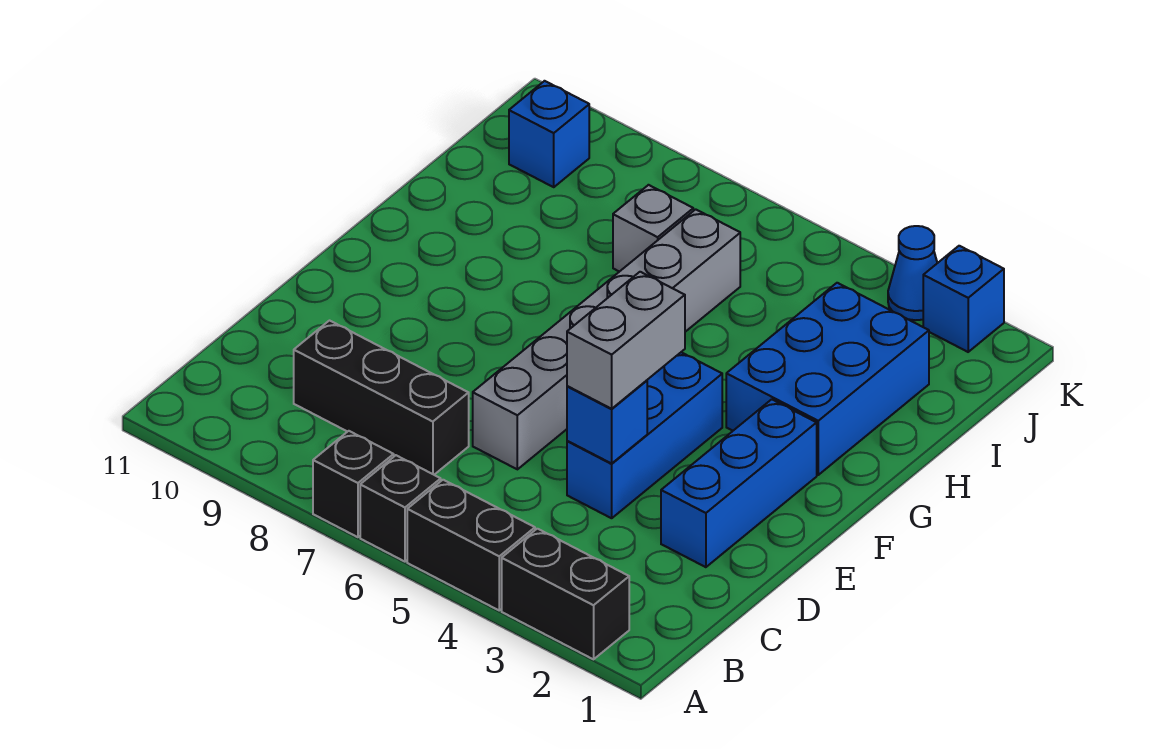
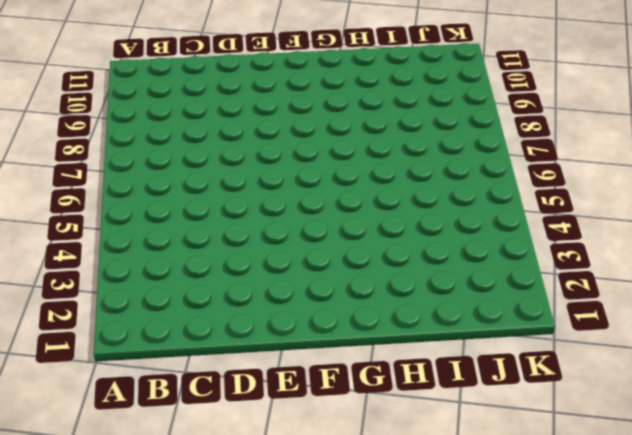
none -> black 1x2 brick [502,529,629,659]
none -> black 1x2 brick [407,480,535,610]
none -> black 1x1 brick [360,455,441,562]

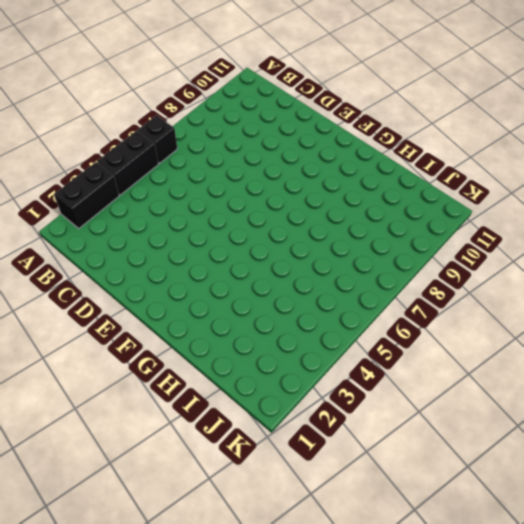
none -> black 1x1 brick [313,431,394,537]
none -> black 1x3 brick [294,321,469,475]
none -> blue 1x3 brick [661,399,817,567]

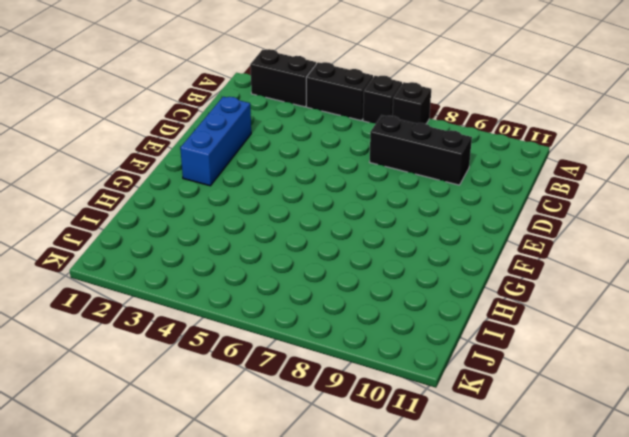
none -> blue 1x3 brick [567,352,722,518]
none -> grey 1x6 brick [473,209,740,469]
none -> blue 2x3 brick [726,283,929,475]

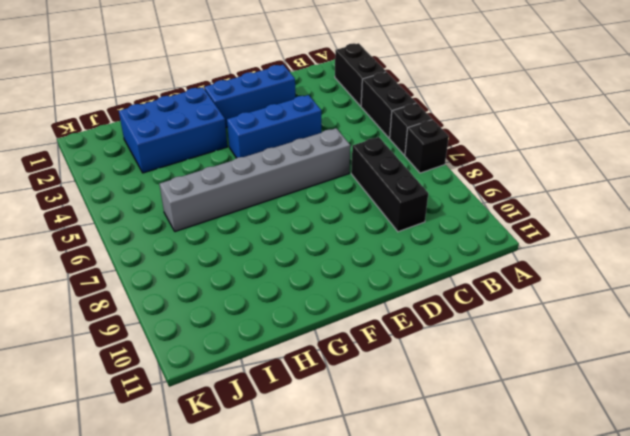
none -> grey 1x1 brick [613,185,693,272]
none -> blue 1x1 brick [509,81,589,187]
none -> blue 1x1 brick [923,246,1004,352]

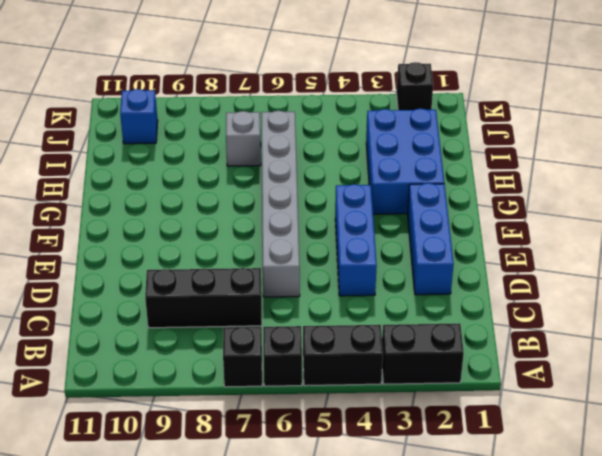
black 1x1 brick [397,62,433,110] -> blue 1x1 brick [923,246,1004,352]
none -> blue 1x1 cone [888,226,937,320]
none -> blue 1x1 brick [567,380,647,463]
none -> grey 1x2 brick [567,272,685,409]

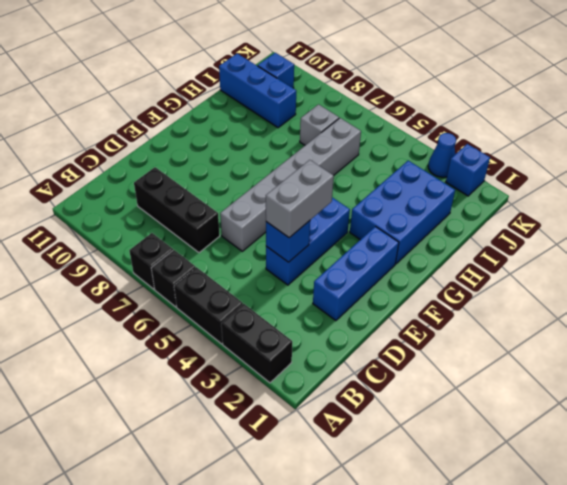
blue 1x3 brick [219,54,296,128] -> none

